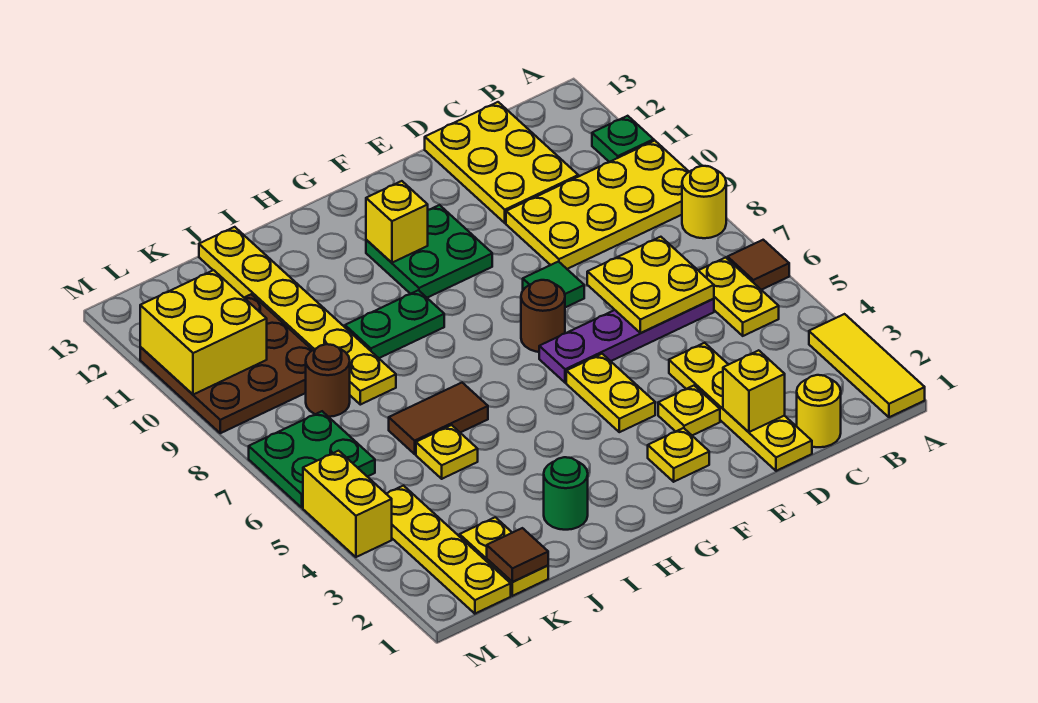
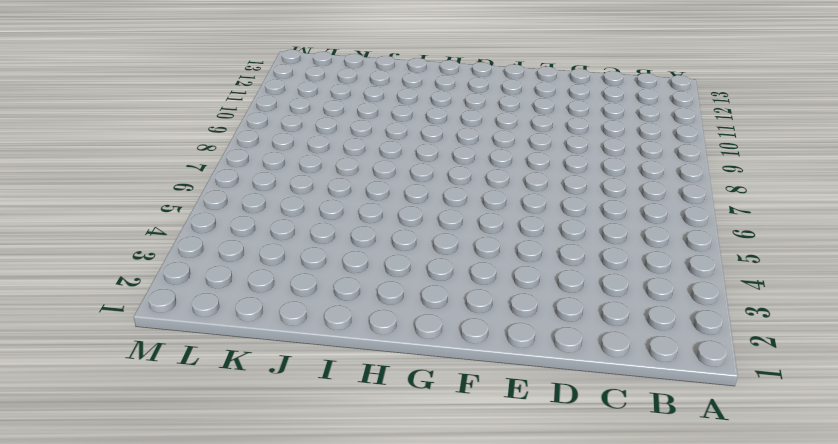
none -> yellow 1x3 tile [809,314,925,417]
none -> brown 1x1 tile [728,240,789,290]
none -> yellow 1x1 round brick [682,166,726,238]
none -> yellow 2x4 plate [506,141,689,269]

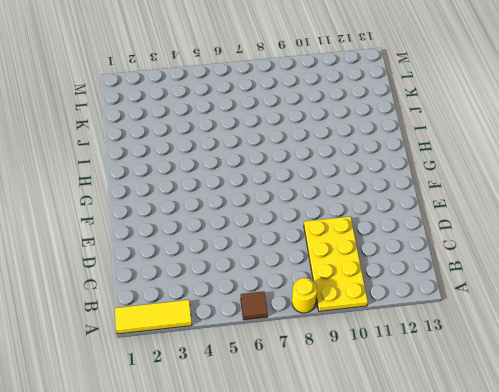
none -> green 1x1 plate [592,116,654,162]
none -> yellow 1x2 plate [698,257,779,336]
none -> yellow 1x1 round brick [797,375,841,447]
none -> purple 1x4 plate [539,299,714,383]

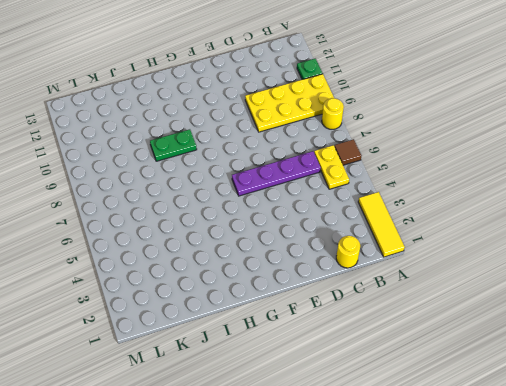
none -> yellow 2x3 plate [425,102,578,223]
none -> yellow 1x4 plate [669,343,812,471]
none -> yellow 1x1 plate [658,386,720,435]
none -> green 1x1 tile [523,262,584,307]

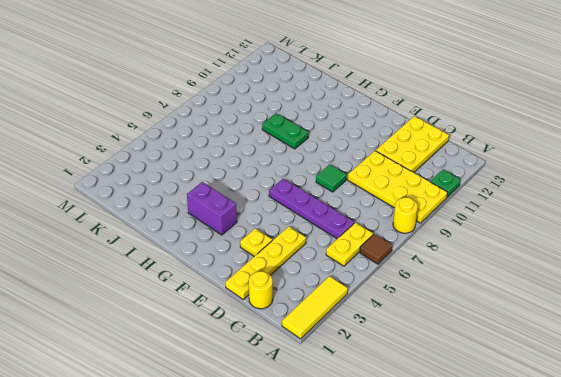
purple 1x2 brick [187,182,237,235] -> none
none -> yellow 1x1 plate [648,428,709,482]
none -> yellow 1x2 plate [566,354,655,432]
none -> brown 1x1 round brick [521,280,565,352]
none -> green 2x2 plate [366,205,492,298]

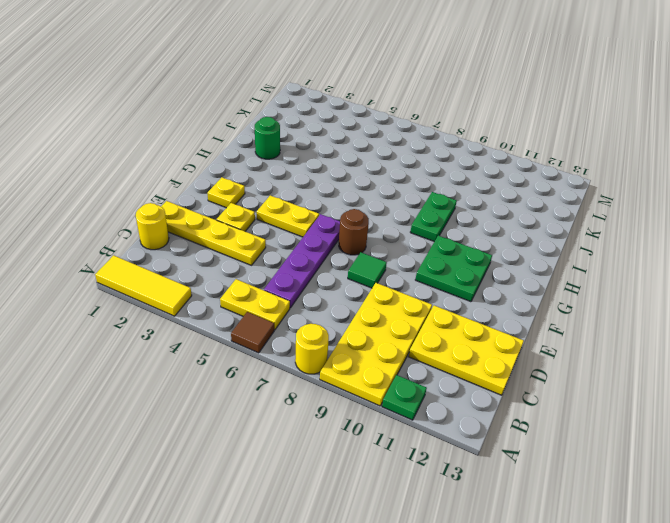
none -> brown 1x2 tile [389,383,488,454]
none -> yellow 1x1 plate [416,425,478,479]
none -> yellow 1x6 plate [199,227,396,405]
none -> yellow 1x2 plate [460,517,548,596]

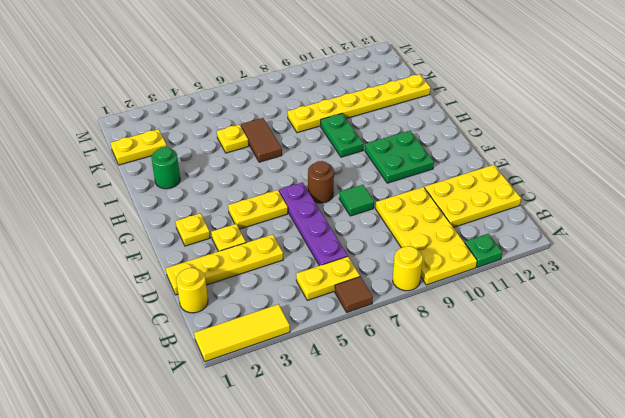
none -> brown 1x1 round brick [306,344,350,417]
none -> brown 3x3 plate [140,294,313,433]
none -> yellow 1x4 plate [386,486,511,614]
none -> green 2x2 plate [249,411,375,507]

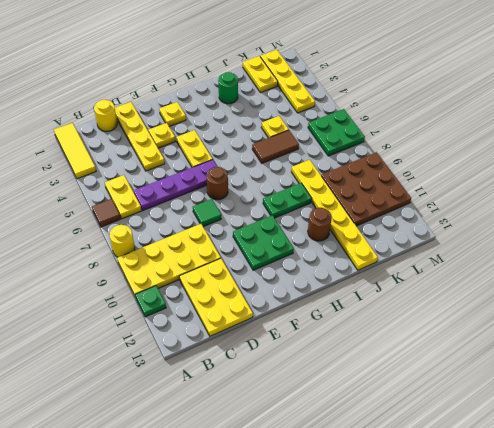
brown 1x1 round brick [308,208,332,241] -> brown 1x1 round brick moved to [306,344,350,417]
none -> yellow 1x2 brick [303,451,392,557]
none -> yellow 2x2 plate [587,237,714,333]
none -> yellow 1x1 brick [723,350,785,432]
none -> yellow 1x1 brick [366,181,428,263]

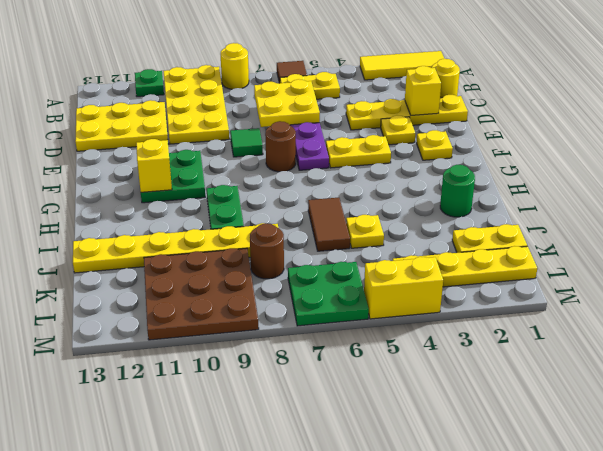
none -> brown 1x1 tile [487,528,548,582]
none -> yellow 2x2 brick [140,270,267,395]

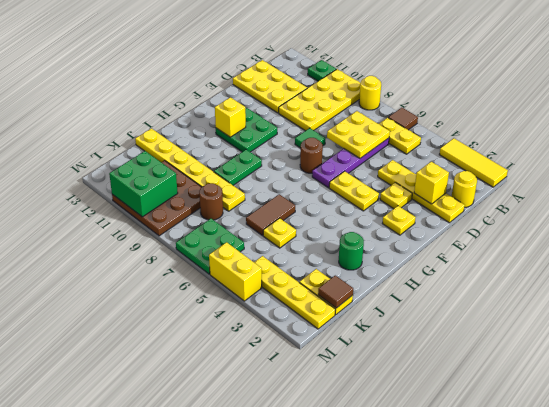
green 2x2 brick [109,151,178,217] -> yellow 2x2 brick [140,270,267,395]

